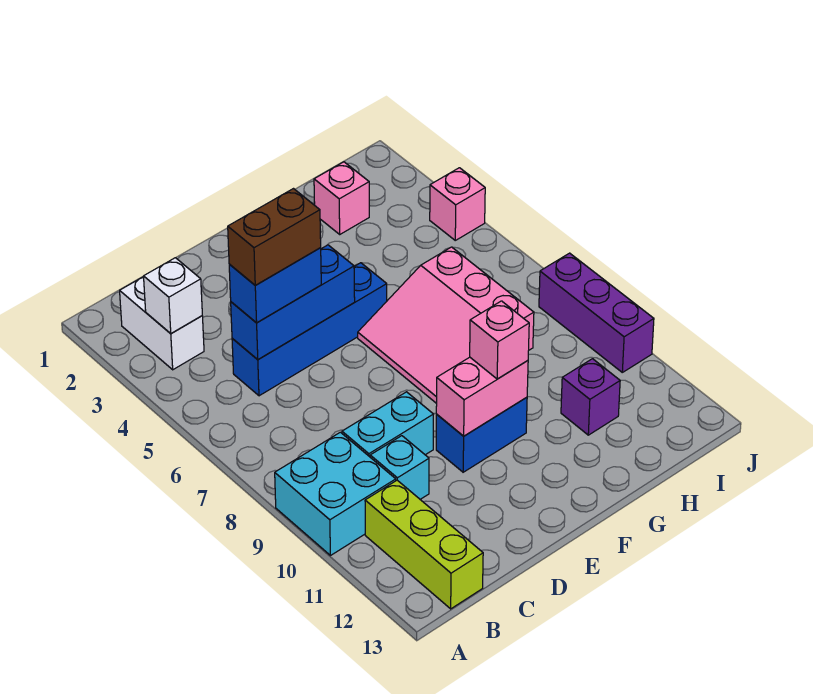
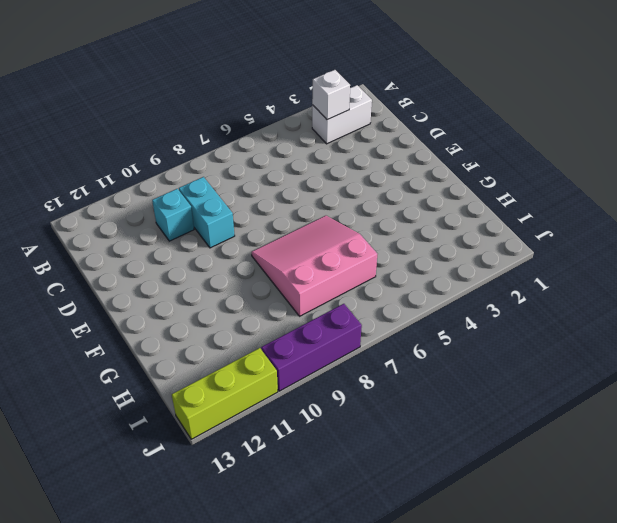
lime 1x3 brick [172,348,278,439] -> lime 1x3 brick moved to [365,480,483,609]
none -> cyan 2x2 brick [275,432,396,556]
none -> blue 1x4 brick [232,263,387,396]
none -> blue 1x2 brick [436,397,527,472]

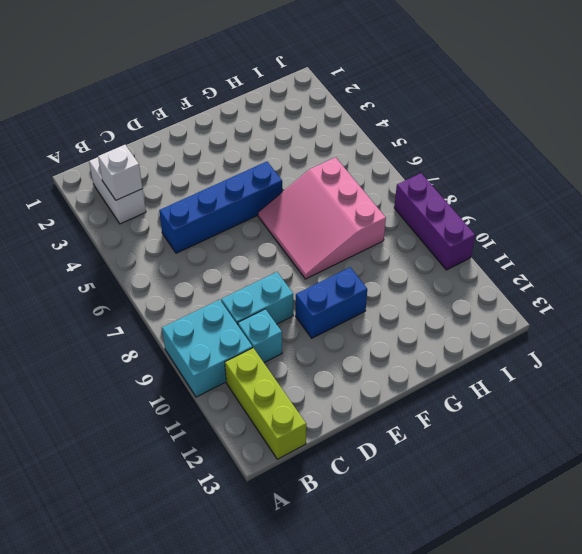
none -> pink 1x1 brick [314,162,369,234]
none -> purple 1x1 brick [561,359,620,435]
none -> pink 1x1 brick [430,168,485,240]

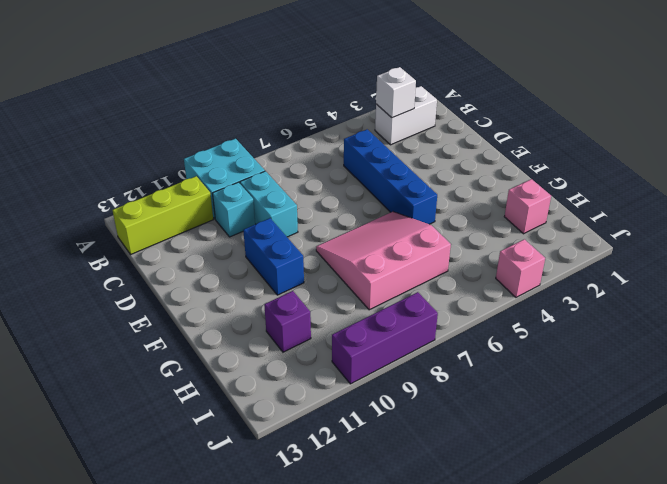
none -> blue 1x3 brick [231,245,355,359]
none -> pink 1x2 brick [436,357,528,436]
none -> blue 1x2 brick [229,248,321,323]

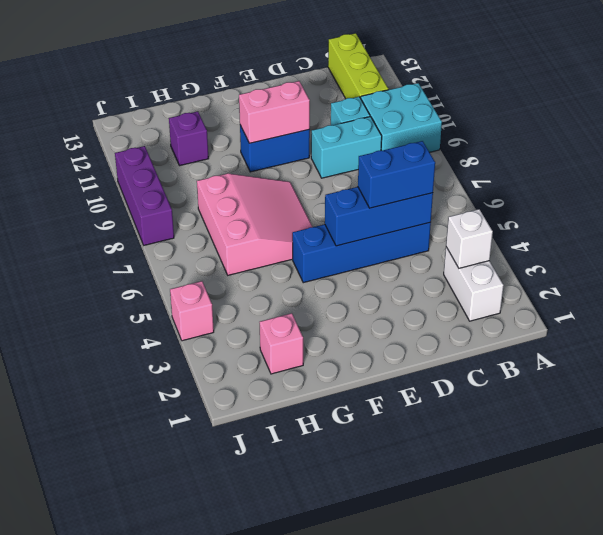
none -> pink 1x1 brick [470,301,529,379]
none -> brown 1x2 brick [228,189,321,285]

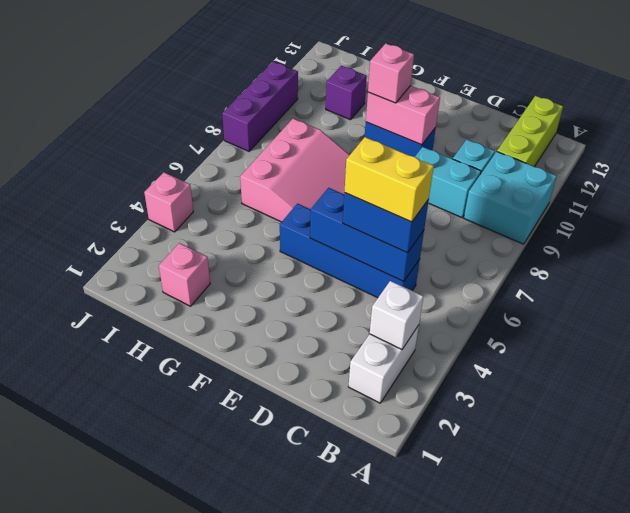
yellow 1x2 brick [345,137,434,222] -> brown 1x2 brick [228,189,321,285]

